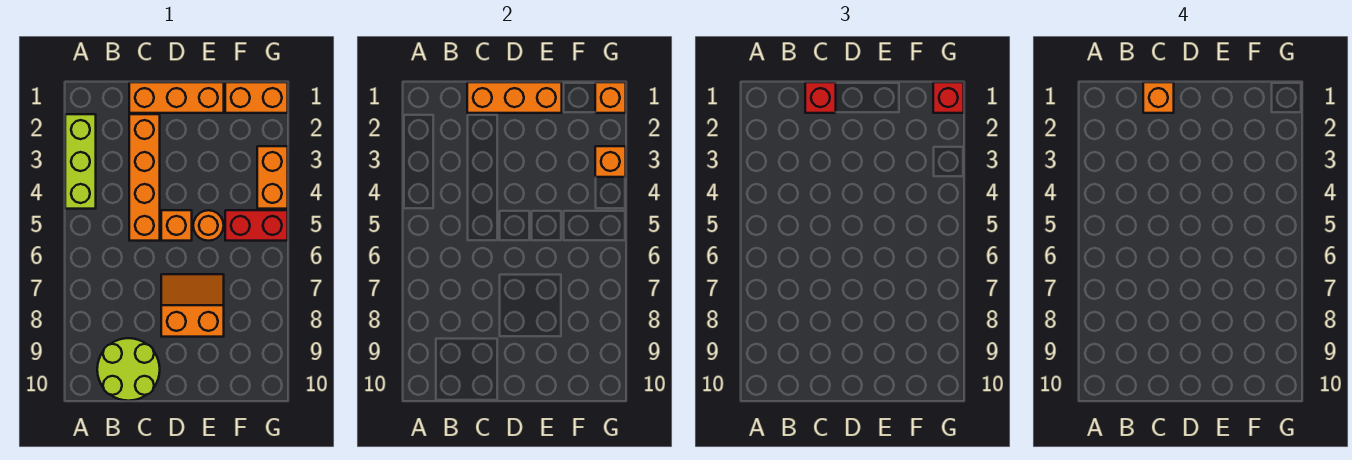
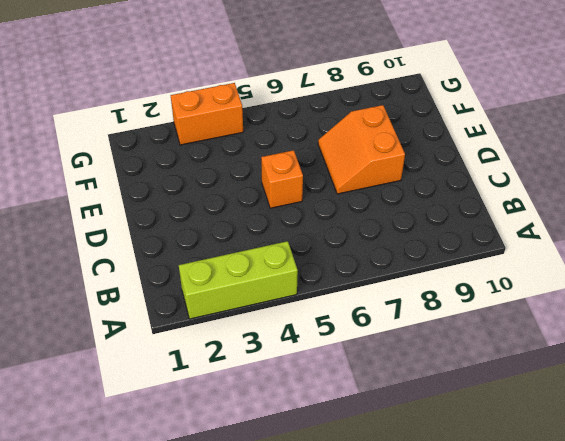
none -> lime 2x2 round brick [97,338,160,401]
none -> orange 1x3 brick [129,82,224,113]
none -> orange 1x4 brick [129,114,160,241]

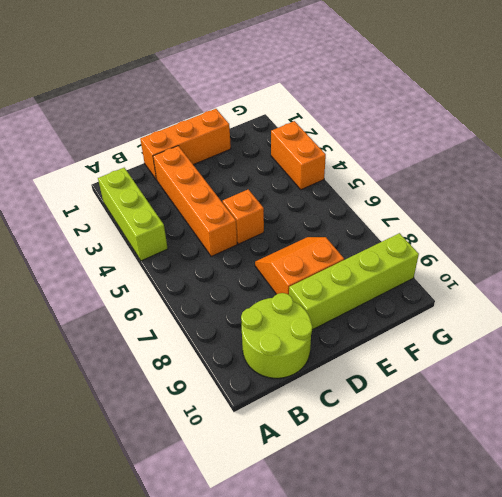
lime 1x4 brick [289,233,419,330] -> none
none -> orange 1x1 round brick [193,210,224,241]
none -> orange 1x2 brick [225,82,288,113]
none -> red 1x2 brick [225,210,288,241]

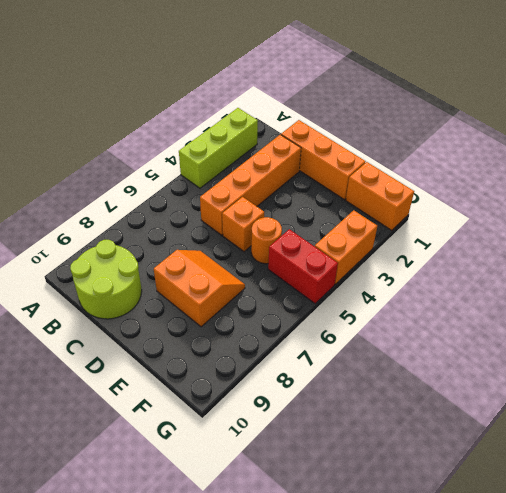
none -> orange 1x3 brick [467,82,562,113]
none -> orange 1x1 brick [595,82,626,113]
none -> orange 1x1 brick [595,146,626,177]

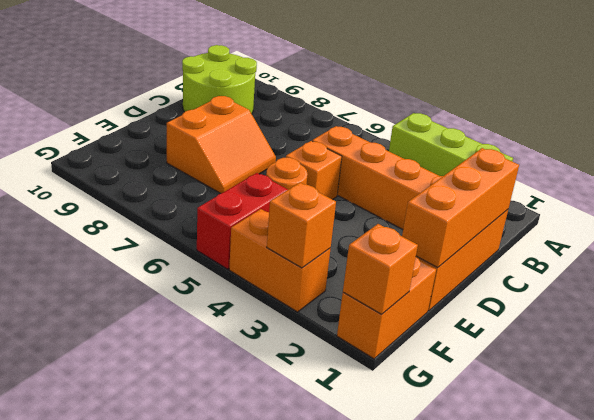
none -> red 1x1 brick [805,82,836,113]
none -> red 1x1 brick [933,82,964,113]
none -> orange 1x1 brick [1143,82,1174,113]

